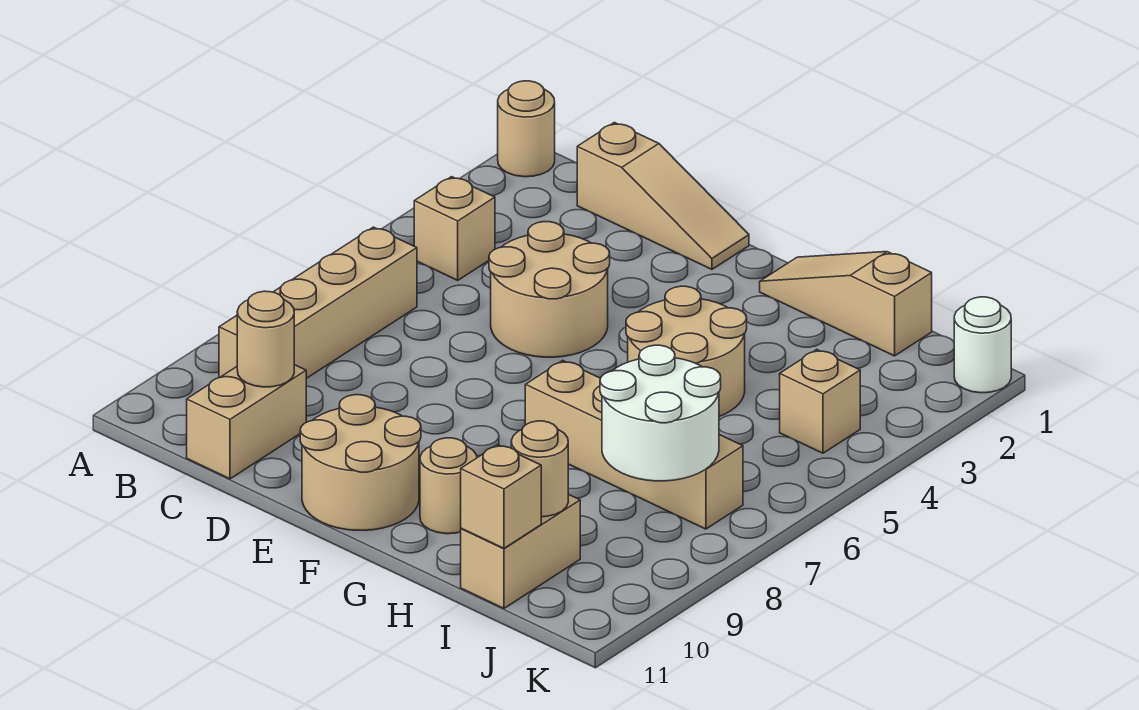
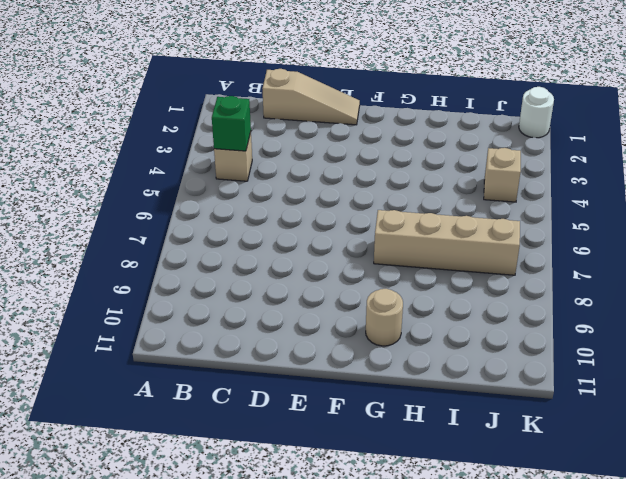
green 1x1 brick [212,96,251,151] -> none
none -> tan 1x1 round brick [498,81,555,177]
none -> tan 1x4 brick [219,227,417,378]
none -> tan 1x2 brick [187,365,306,479]

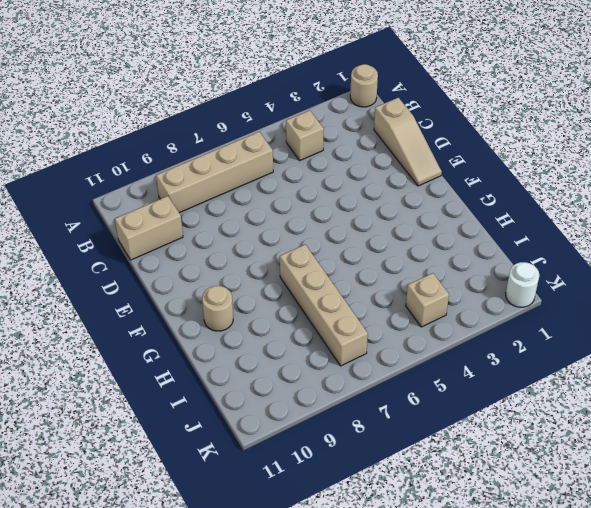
none -> tan 2x2 round brick [489,222,610,357]
none -> tan 2x2 round brick [300,395,421,530]
none -> tan 1x3 slope [760,252,932,356]

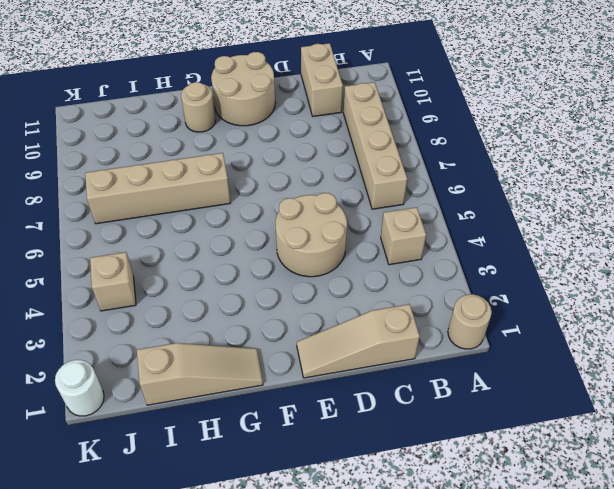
none -> tan 2x2 round brick [626,286,747,416]
none -> tan 1x2 brick [461,494,580,608]
none -> tan 1x1 round brick [237,291,294,387]

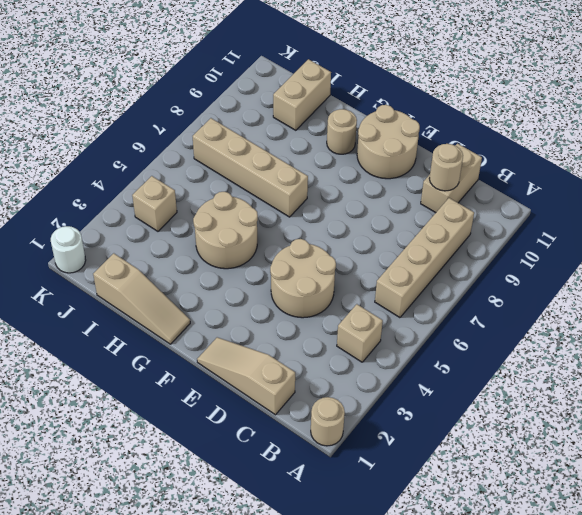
none -> white 2x2 round brick [600,345,721,481]
none -> tan 1x1 round brick [511,421,568,517]
none -> tan 1x1 brick [461,445,541,548]

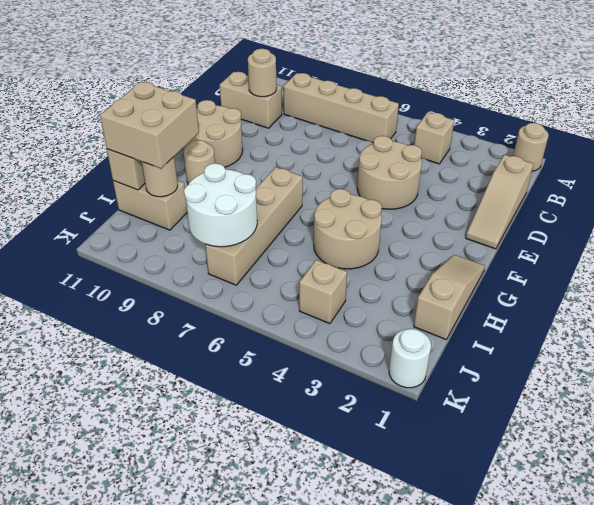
tan 2x2 brick [100,82,199,168] -> none

